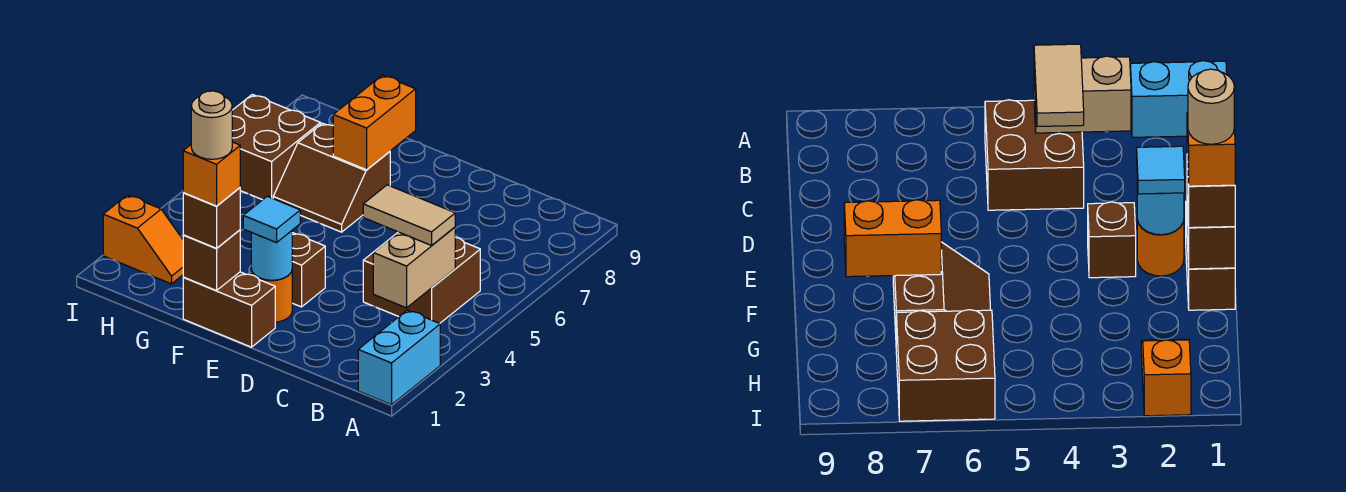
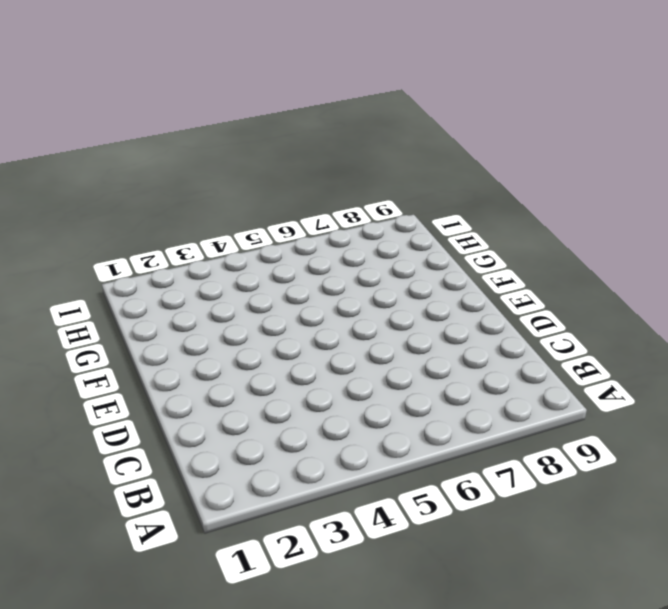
none -> cyan 1x2 brick [358,310,440,405]
none -> brown 2x2 brick [363,234,480,323]
none -> brown 1x2 brick [183,272,275,347]

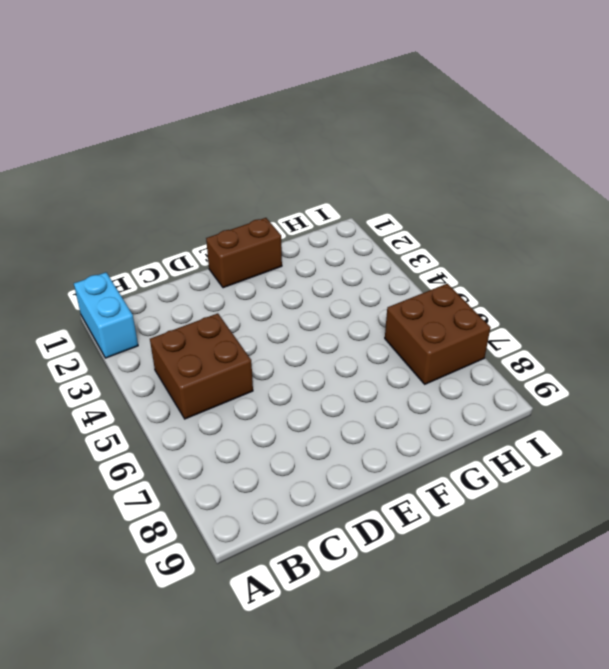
none -> orange 1x1 round brick [251,270,292,322]
none -> brown 1x1 brick [292,233,325,307]
none -> brown 2x2 slope [273,123,390,232]

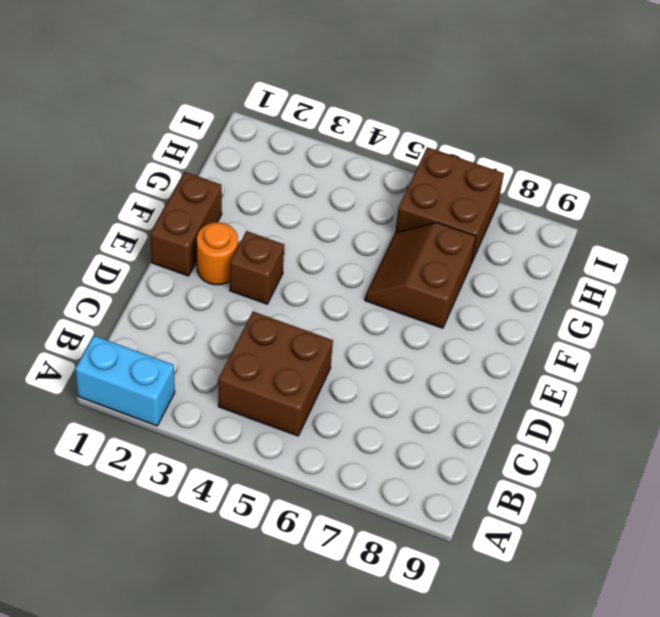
none -> orange 1x2 slope [103,195,183,284]
none -> tan 1x2 brick [373,227,455,308]
none -> cyan 1x1 round brick [251,231,292,280]

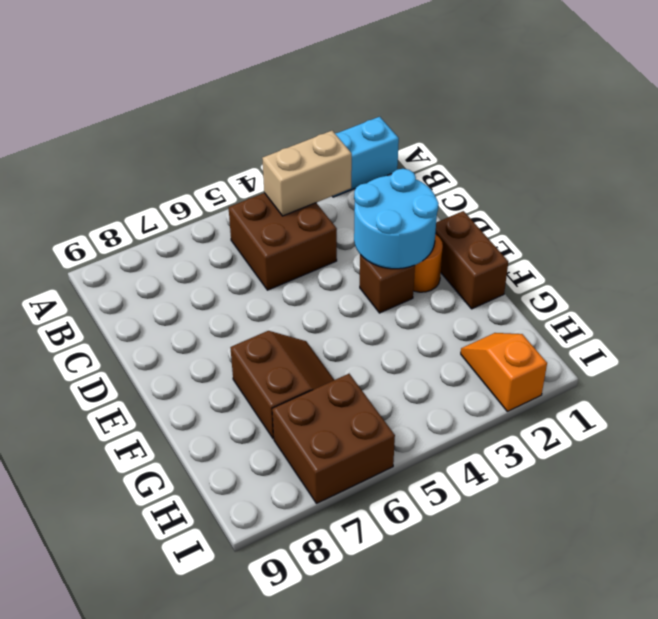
cyan 2x2 round brick [354,169,439,269] -> cyan 1x1 round brick [251,231,292,280]
none -> brown 1x1 brick [183,230,240,291]
none -> orange 1x2 brick [333,75,416,170]
none -> tan 1x2 tile [363,185,455,245]

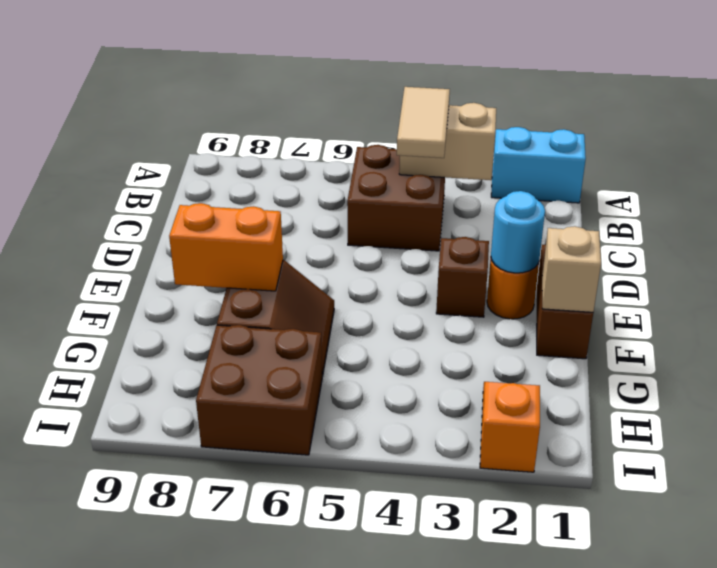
tan 1x1 brick [542,226,601,312] -> brown 1x1 brick [183,230,240,291]
none -> cyan 1x1 tile [243,196,300,243]
none -> brown 1x1 brick [183,188,240,248]
none -> orange 1x1 brick [183,142,240,206]

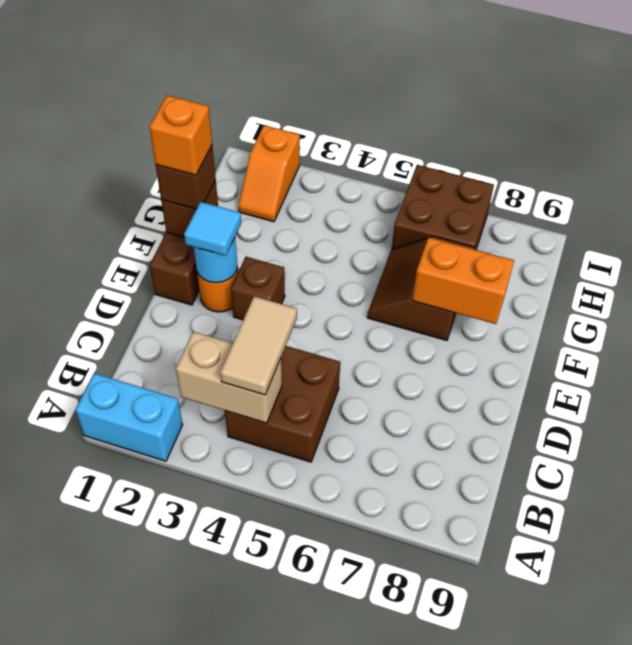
none -> tan 1x1 round brick [191,91,232,159]

